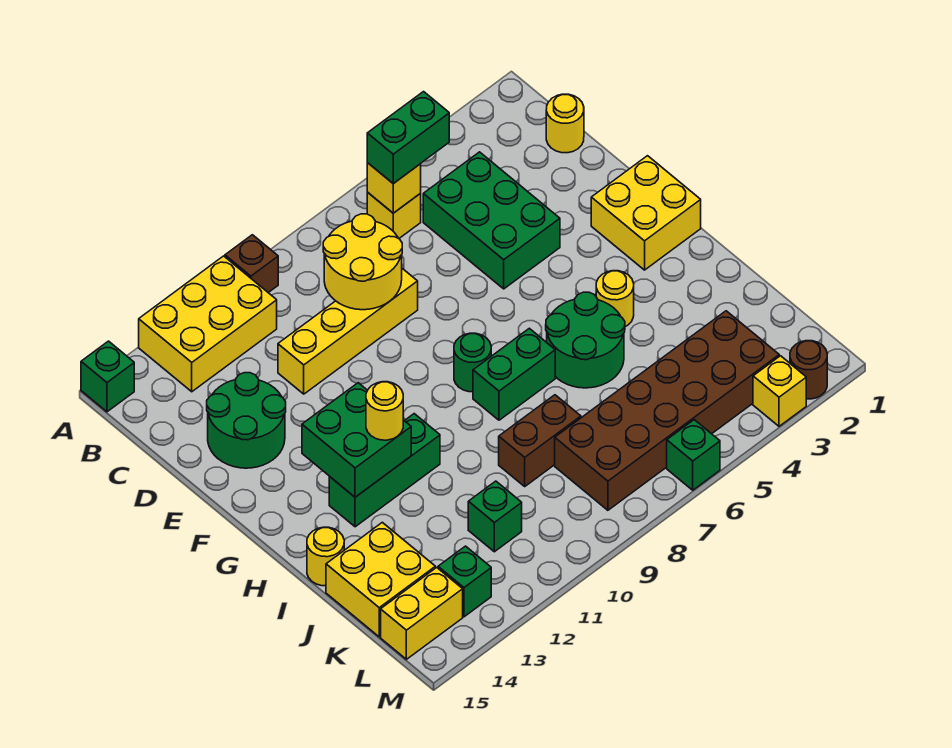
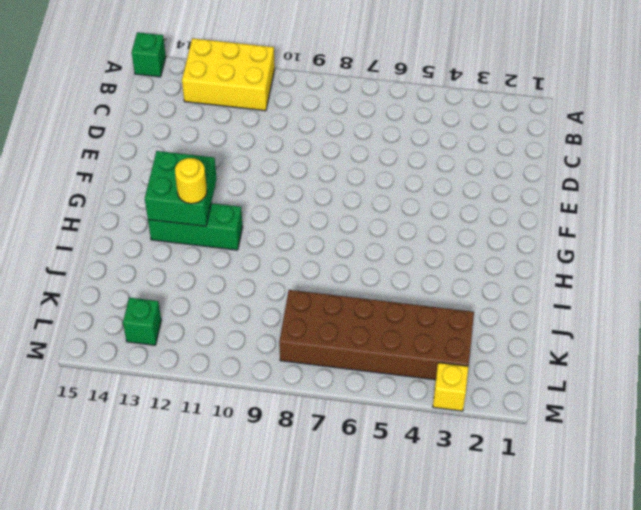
none -> brown 1x1 brick [225,235,278,293]
none -> yellow 1x1 brick [367,192,421,239]
none -> yellow 1x1 round brick [546,94,584,153]

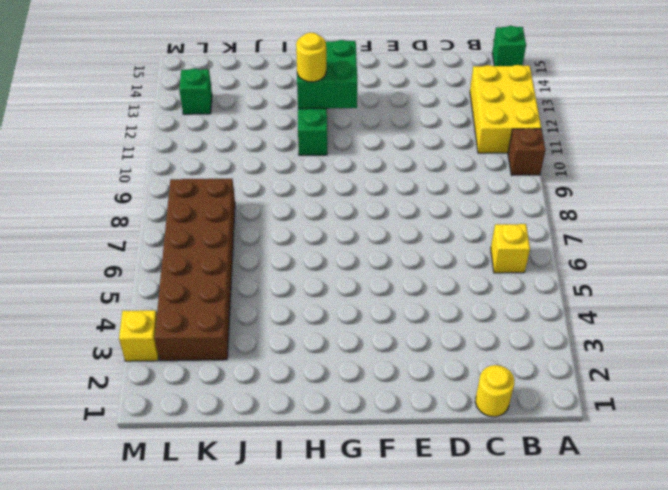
none -> green 2x3 brick [423,152,560,289]
none -> yellow 1x4 brick [278,268,418,394]
none -> green 2x2 round brick [207,373,286,468]

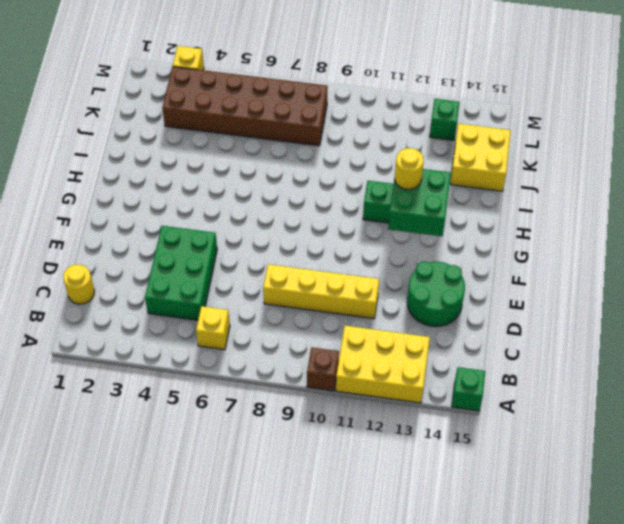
none -> yellow 2x2 brick [591,156,701,270]
none -> green 1x1 round brick [454,333,491,392]
none -> yellow 1x1 round brick [596,271,634,327]

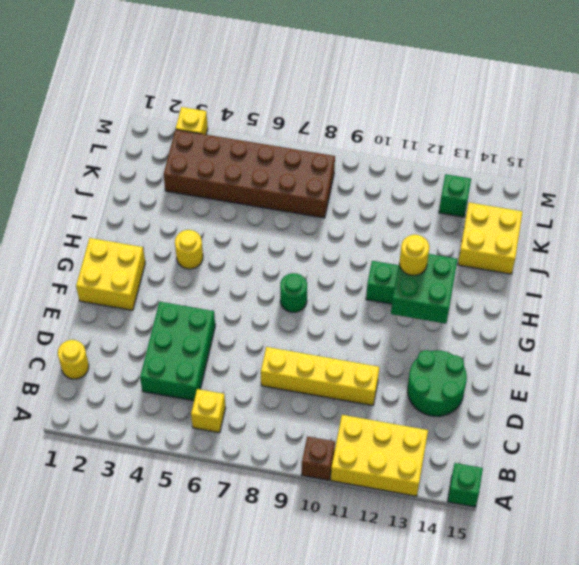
none -> green 2x2 round brick [546,292,625,388]
none -> green 1x2 brick [473,328,555,420]
none -> yellow 1x1 round brick [307,527,344,586]

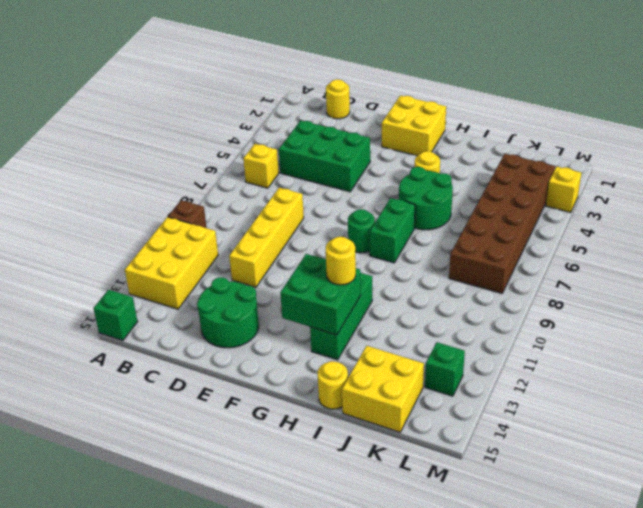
none -> brown 1x2 brick [499,395,581,486]
none -> green 1x1 brick [468,481,522,552]
none -> yellow 1x2 brick [381,567,463,659]

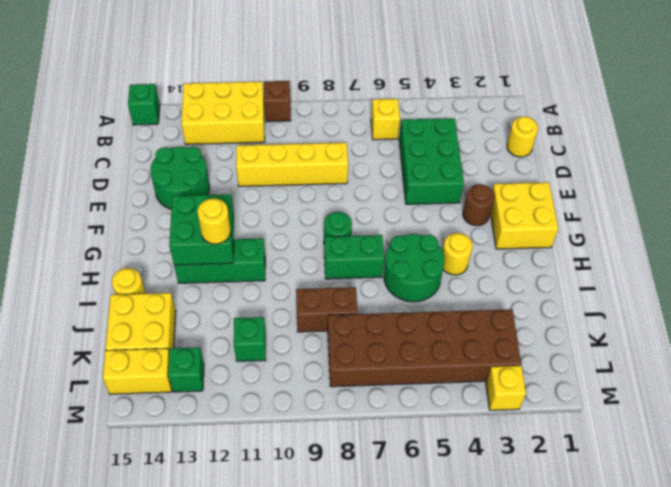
brown 1x1 round brick [463,184,494,226] -> brown 1x1 round brick moved to [790,341,827,399]
none -> green 1x1 brick [667,420,720,490]
none -> yellow 1x1 brick [367,163,421,213]
none -> yellow 2x2 round brick [323,214,402,310]

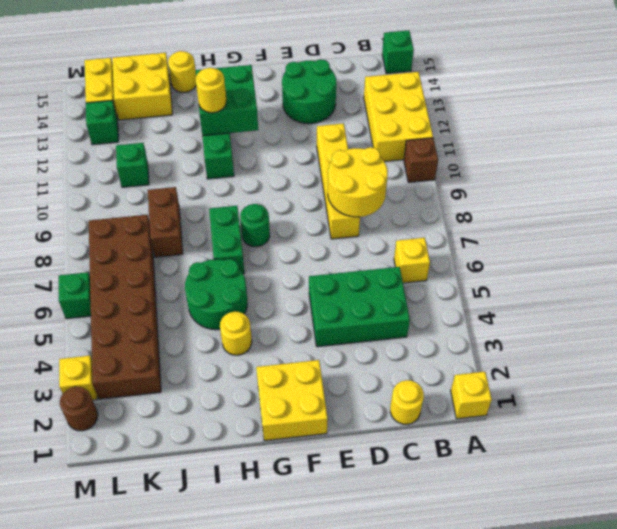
yellow 1x1 brick [451,372,492,419] -> yellow 1x1 brick moved to [367,163,421,213]
none -> green 1x2 brick [367,92,449,184]

